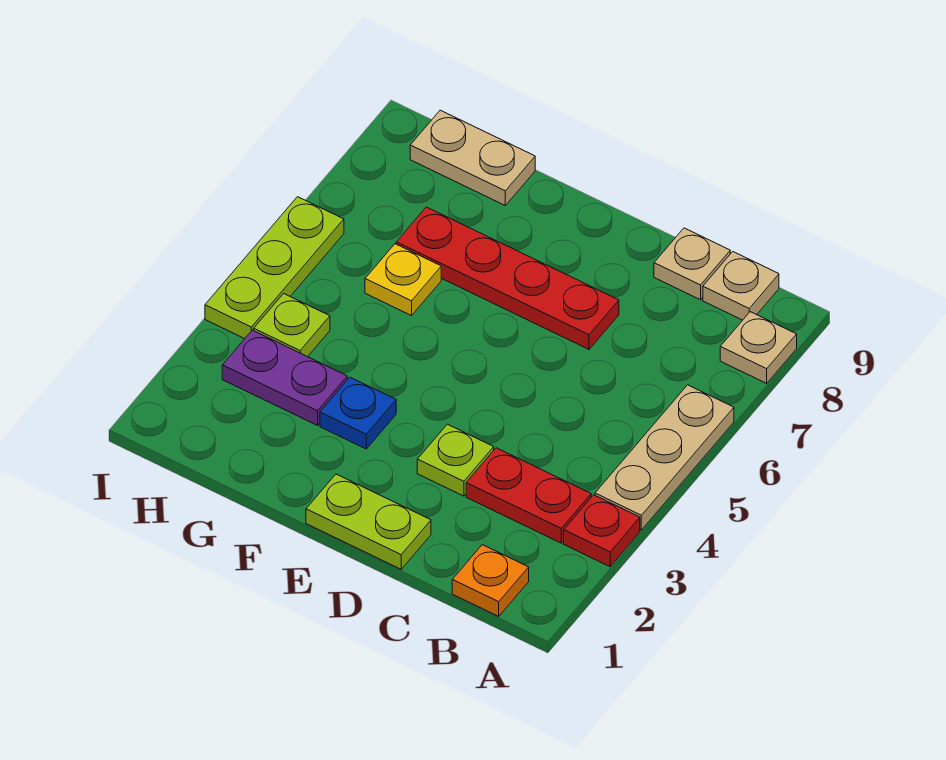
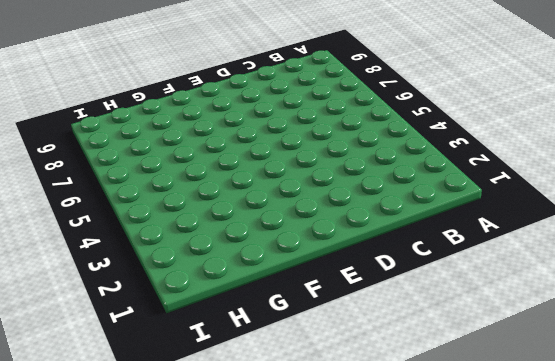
none -> red 1x1 plate [564,495,640,567]
none -> tan 1x3 plate [595,385,734,530]
none -> tan 1x1 plate [720,312,797,383]

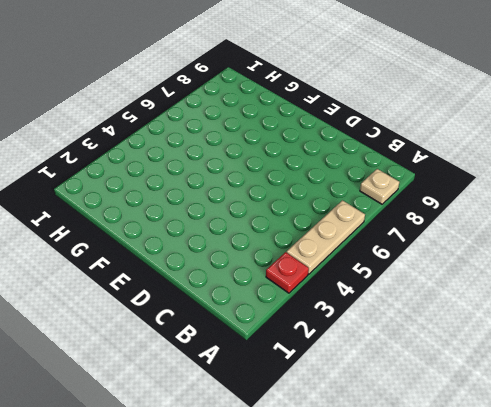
none -> orange 1x1 plate [452,545,529,616]
none -> red 1x2 plate [466,448,591,543]
none -> tan 1x1 plate [703,252,779,320]

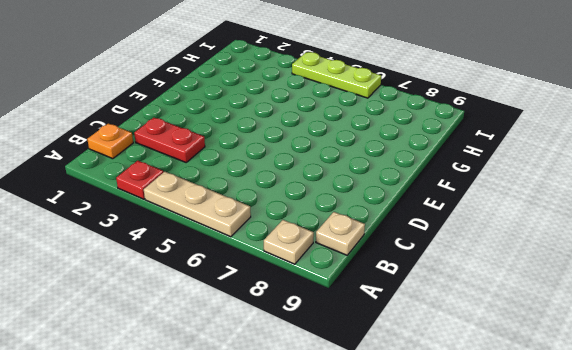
red 1x2 plate [134,118,205,162] -> red 1x2 plate turned to [466,448,591,543]
none -> tan 1x1 plate [654,228,730,300]
none -> lime 1x2 plate [306,474,431,569]
none -> lime 1x1 plate [417,424,494,496]

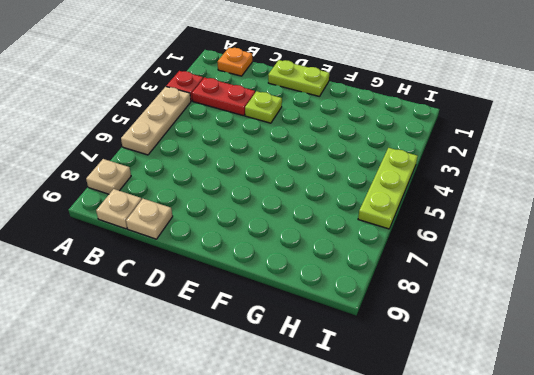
none -> red 1x4 plate [396,207,619,349]
none -> blue 1x1 plate [320,377,396,449]
none -> purple 1x2 plate [222,330,347,425]

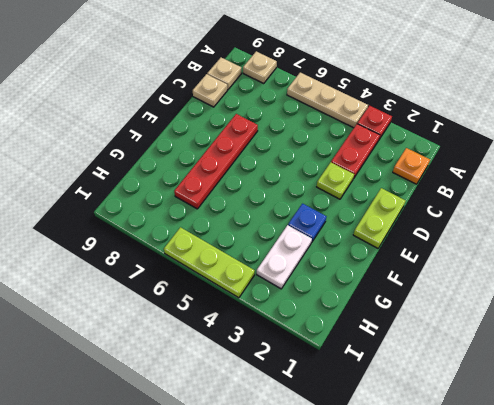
white 1x2 plate [257,225,312,289] -> purple 1x2 plate [222,330,347,425]
none -> yellow 1x1 plate [365,244,441,316]
none -> tan 1x2 plate [410,110,535,205]
none -> lime 1x1 plate [254,294,330,357]

